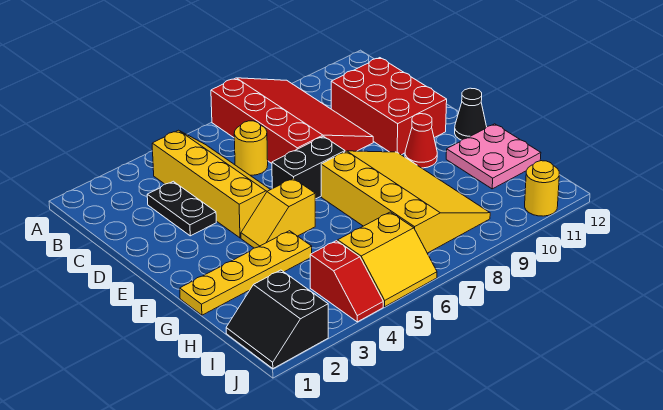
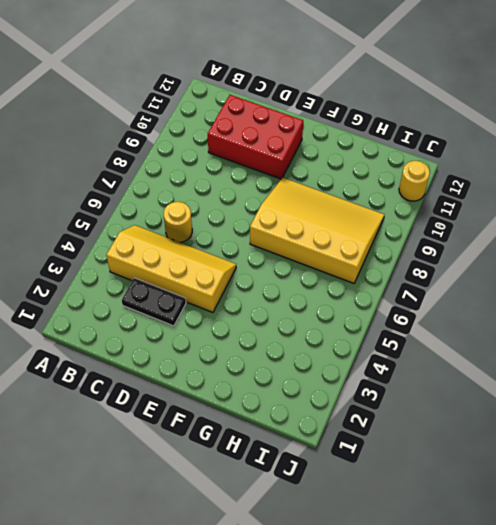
none -> red 3x4 slope [211,78,373,163]
none -> black 1x2 brick [272,136,345,199]
none -> yellow 1x2 slope [241,178,315,248]

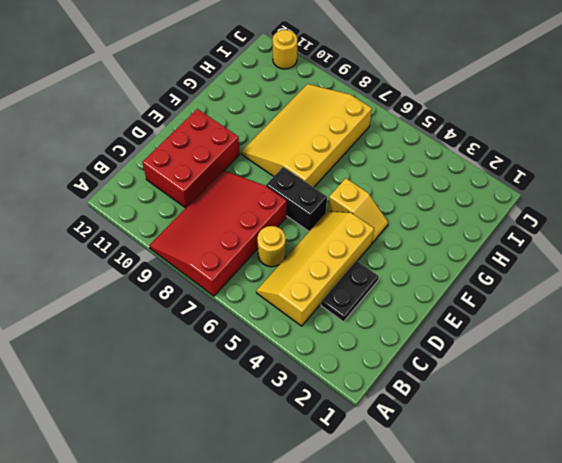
none -> red 1x1 cone [405,114,437,168]
none -> black 1x1 cone [455,88,487,140]
none -> yellow 1x4 plate [180,231,312,315]

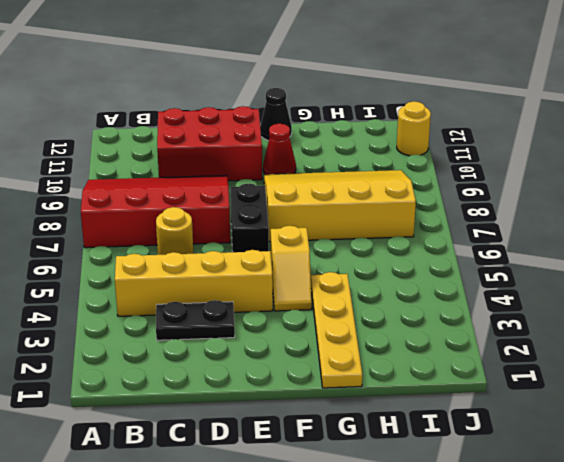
none -> pink 2x2 plate [446,124,541,189]
none -> black 2x2 slope [226,270,328,369]
none -> red 1x2 slope [310,241,383,322]

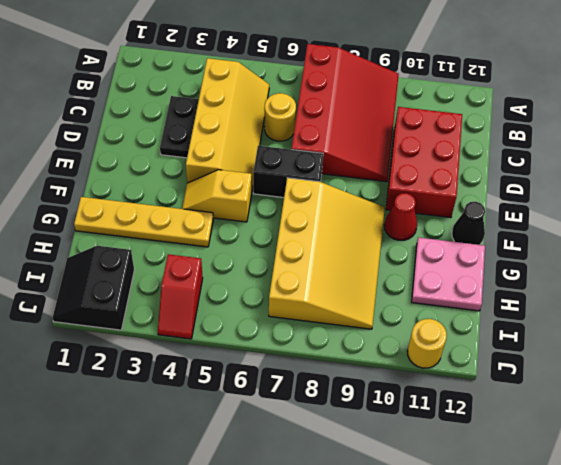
none -> yellow 2x2 slope [338,212,437,307]

